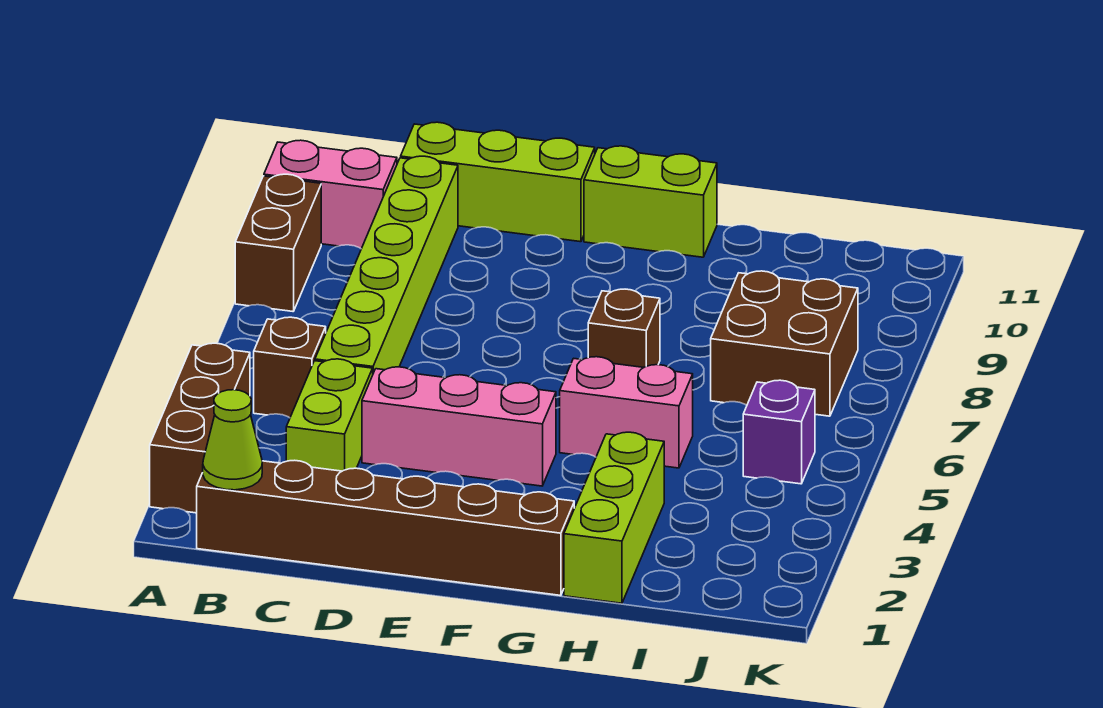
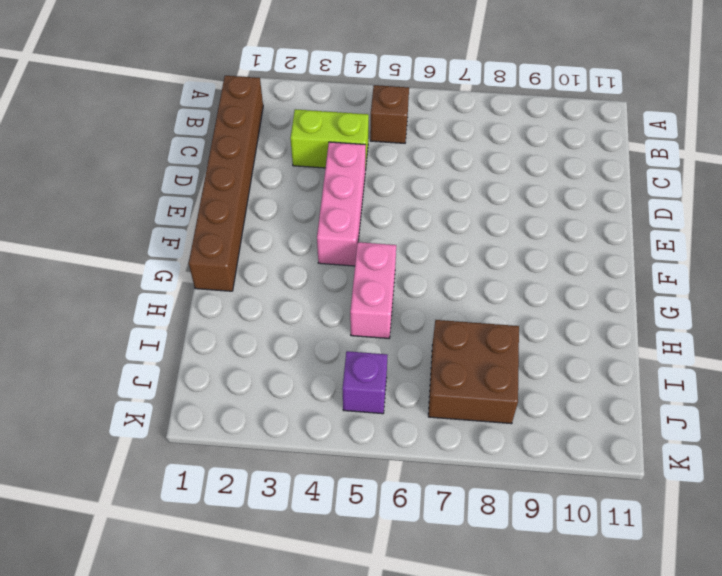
none -> brown 1x3 brick [150,343,250,513]
none -> brown 1x2 brick [235,174,321,311]
none -> pink 1x2 brick [264,140,397,249]

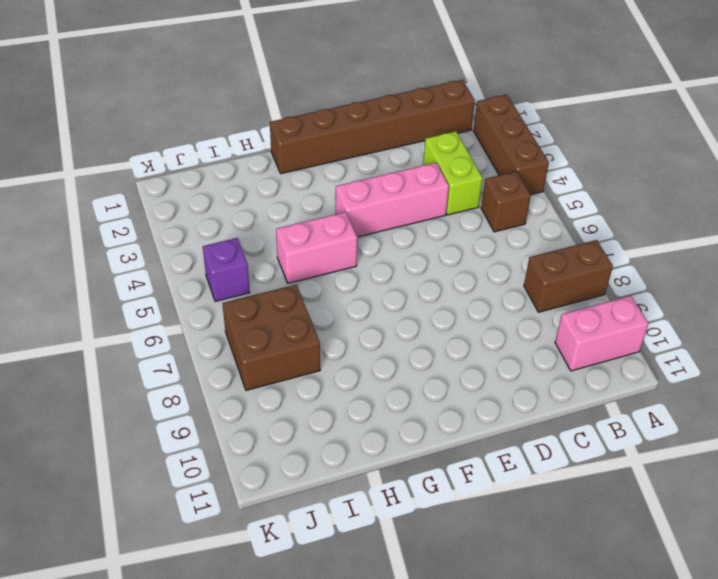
brown 1x2 brick [524,240,613,312] -> brown 1x2 brick turned to [235,174,321,311]
none -> lime 1x6 brick [315,156,458,373]
none -> lime 1x3 brick [401,122,595,242]
none -> lime 1x2 brick [584,146,717,257]

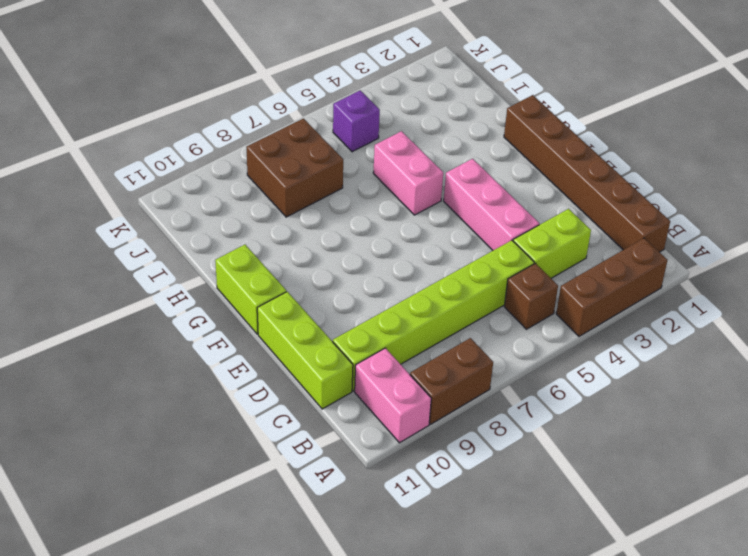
none -> brown 1x1 brick [588,289,660,367]
none -> lime 1x3 brick [564,432,664,603]
none -> lime 1x1 cone [203,390,262,490]

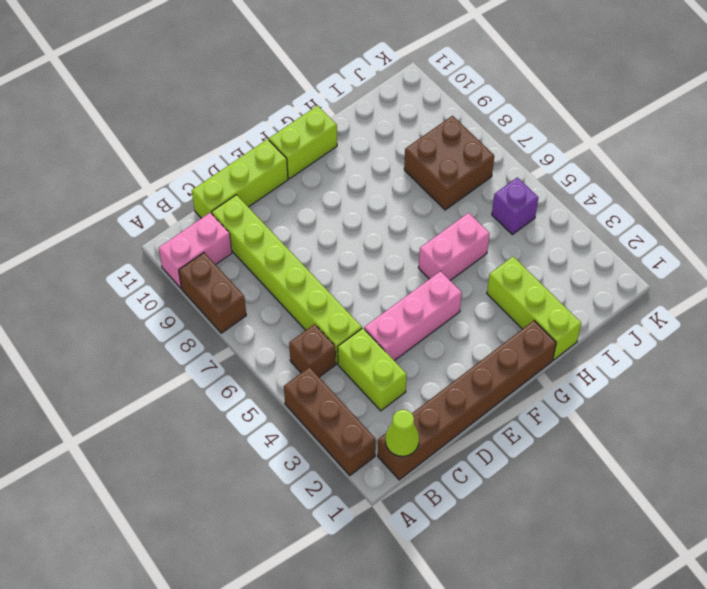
none -> brown 1x1 brick [588,289,660,367]

